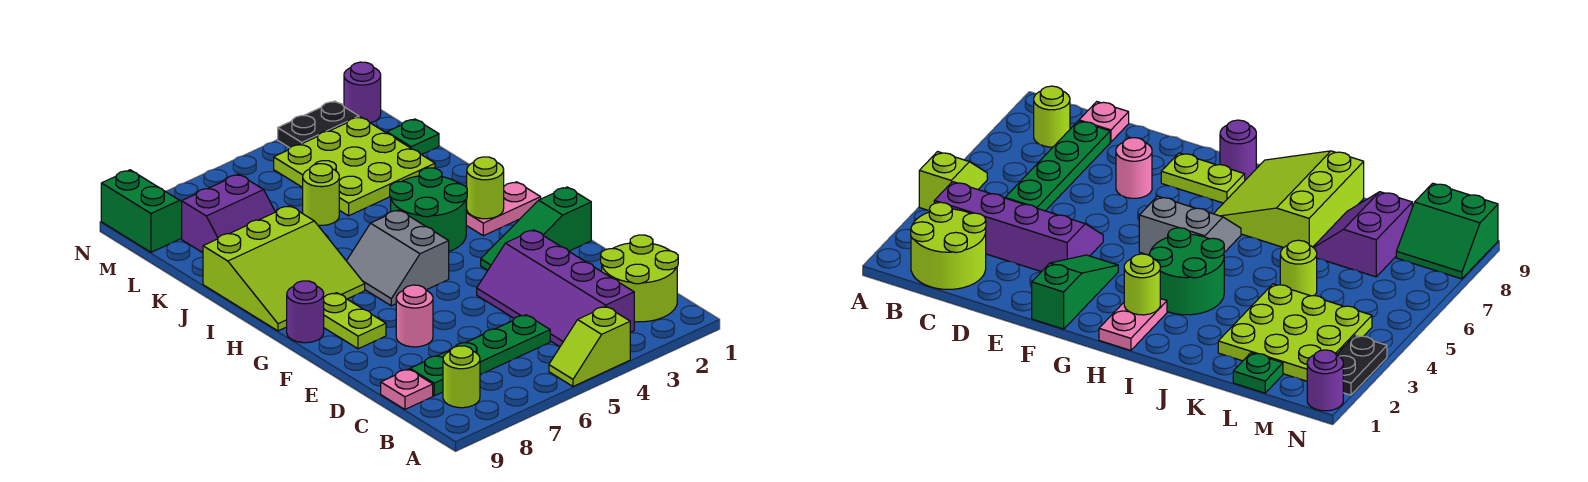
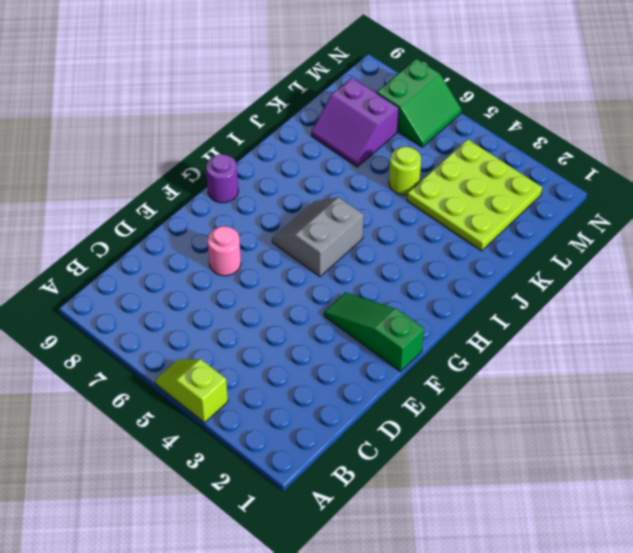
green 2x2 slope [377,59,461,147] -> green 2x2 slope moved to [101,170,182,252]
none -> lime 2x2 round brick [601,235,678,322]
none -> purple 2x4 slope [477,230,634,347]
none -> lime 1x1 round brick [443,346,480,408]

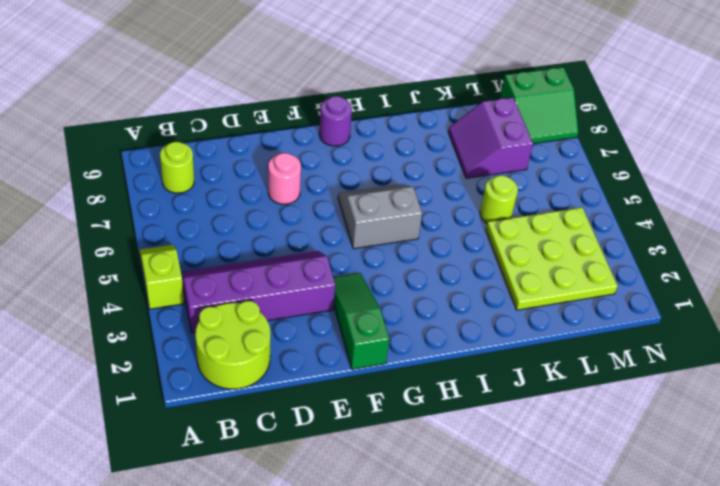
none -> green 1x4 plate [410,315,550,396]
none -> pink 1x1 plate [381,369,433,409]
none -> lime 1x2 plate [324,293,386,349]

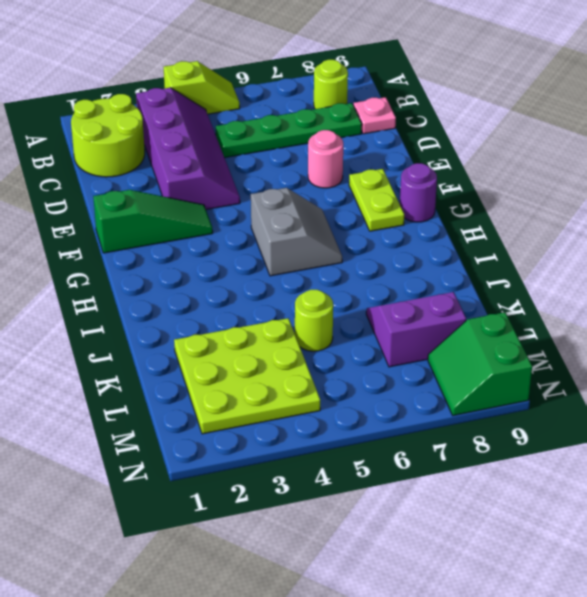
none -> pink 1x2 plate [466,182,541,236]
none -> green 2x2 round brick [390,168,467,251]
none -> lime 3x3 slope [203,206,365,331]

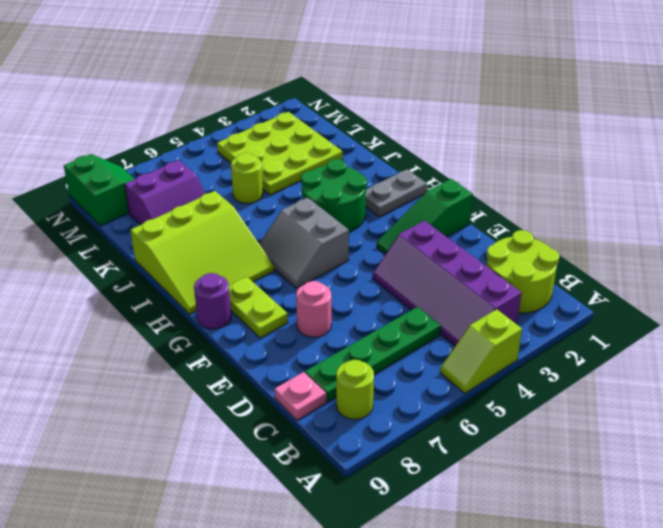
grey 1x2 plate [366,169,427,217] -> pink 1x2 plate [466,182,541,236]
none -> green 1x1 plate [387,119,439,155]
none -> purple 1x1 round brick [344,62,381,123]
none -> black 1x2 plate [278,101,359,148]

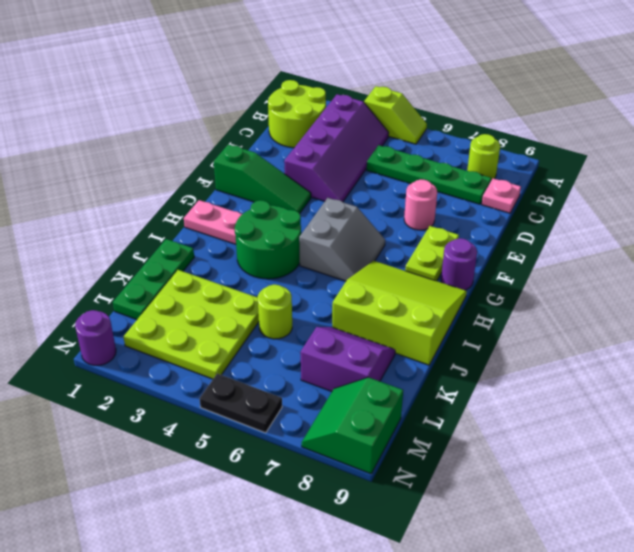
green 1x3 plate [113,239,194,320] -> green 1x1 plate [387,119,439,155]
black 1x2 plate [200,374,282,433] -> black 1x2 plate moved to [278,101,359,148]
none -> lime 1x1 round brick [466,157,504,219]

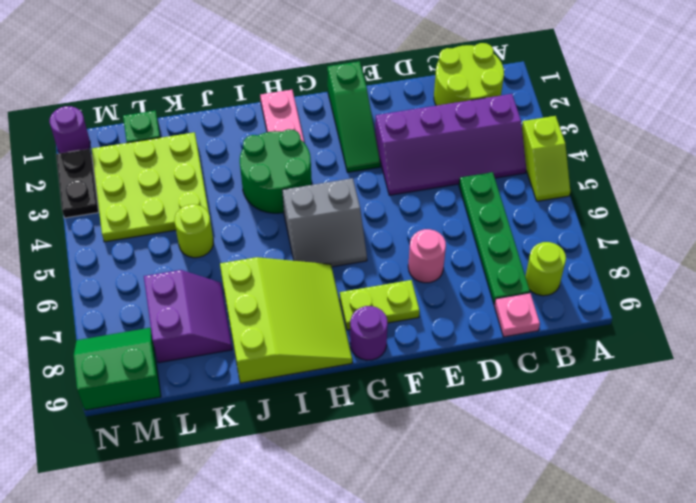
none -> lime 1x1 round brick [466,157,504,219]

